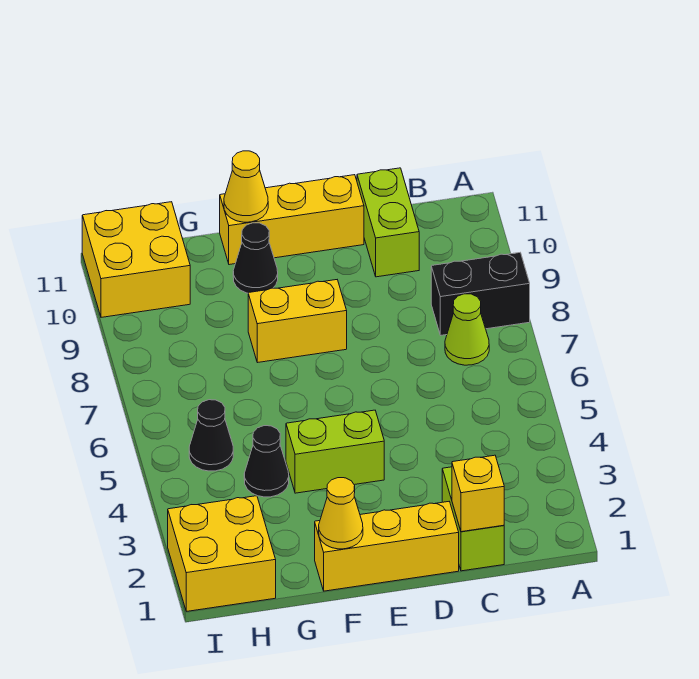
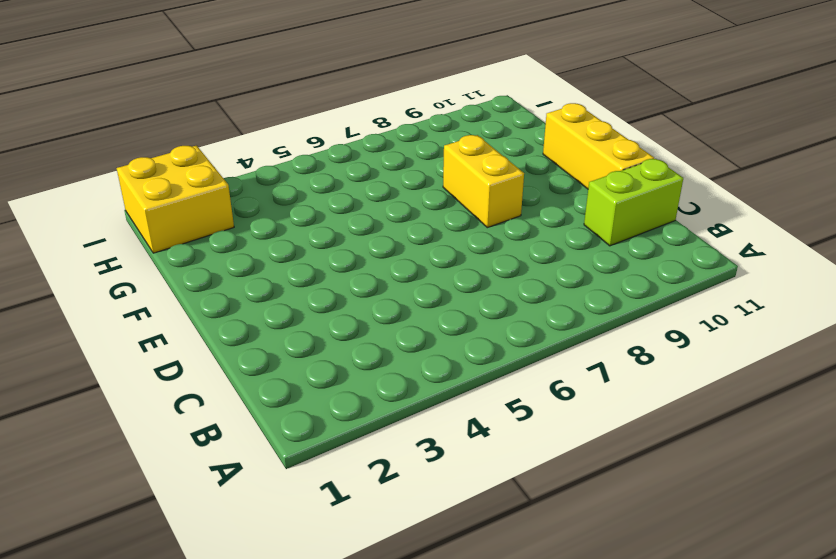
none -> black 1x2 brick [431,253,530,335]
none -> lime 1x1 cone [445,294,489,365]
none -> lime 1x2 brick [442,467,504,571]

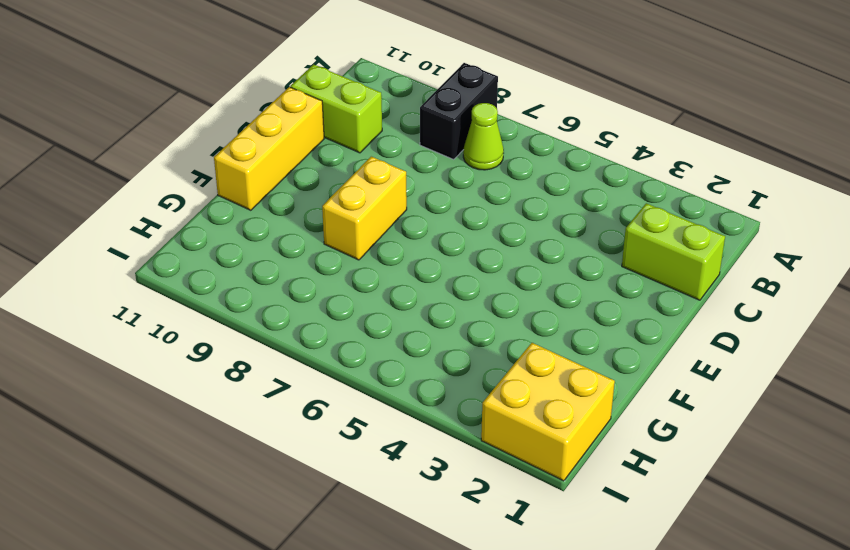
none -> yellow 1x3 brick [315,502,459,591]
none -> lime 1x2 brick [286,410,384,493]
none -> black 1x1 cone [233,223,278,293]

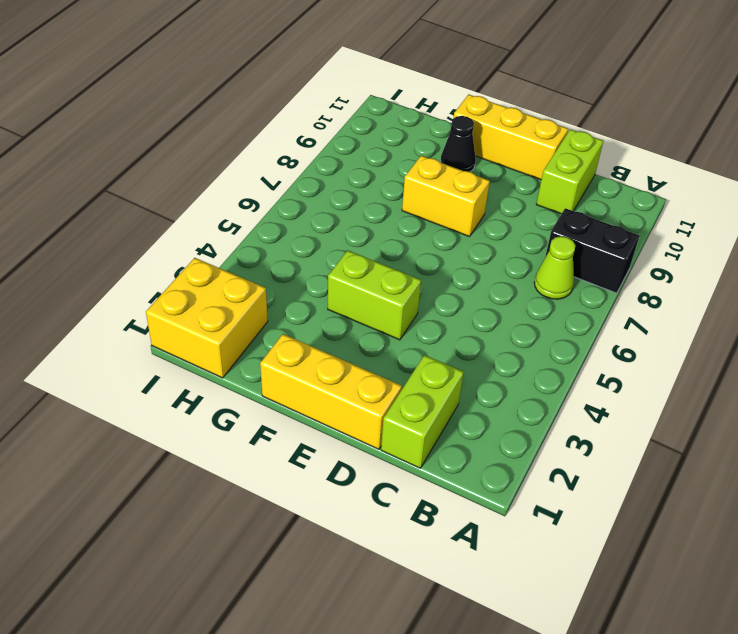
none -> black 1x1 cone [244,426,289,497]
none -> black 1x1 cone [189,400,233,471]
none -> yellow 2x2 brick [82,202,190,317]

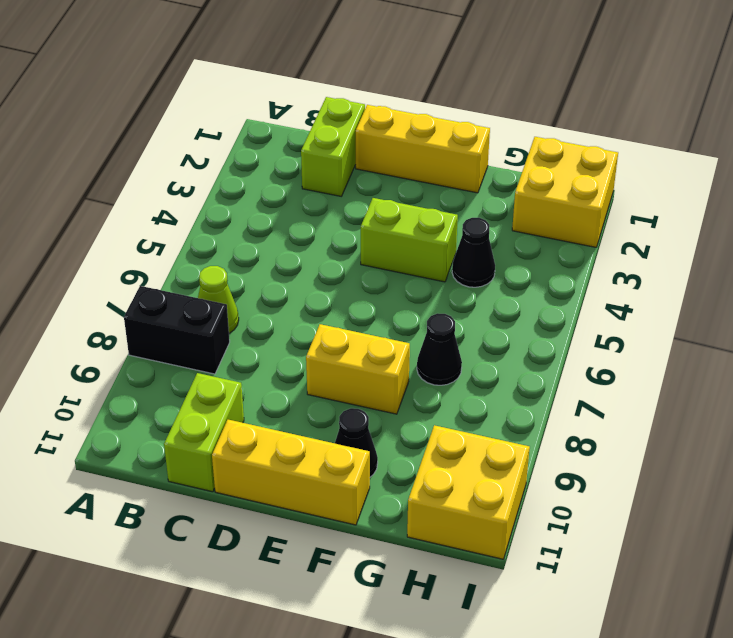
black 1x1 cone [417,313,462,385] -> black 1x1 cone moved to [189,400,233,471]
none -> yellow 1x1 brick [452,455,504,532]
none -> yellow 1x1 cone [319,478,363,549]
none -> yellow 1x1 cone [224,151,268,222]

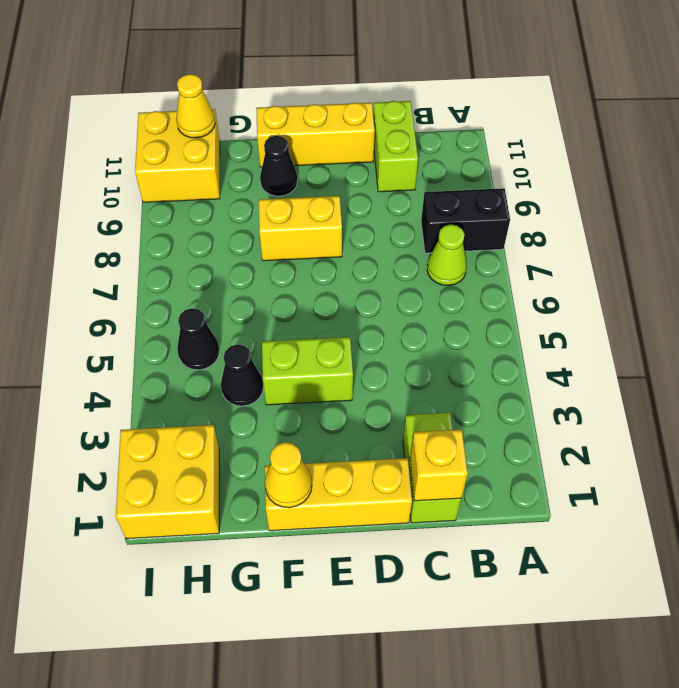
yellow 1x1 cone [176,74,215,138] -> yellow 1x1 cone moved to [224,151,268,222]

